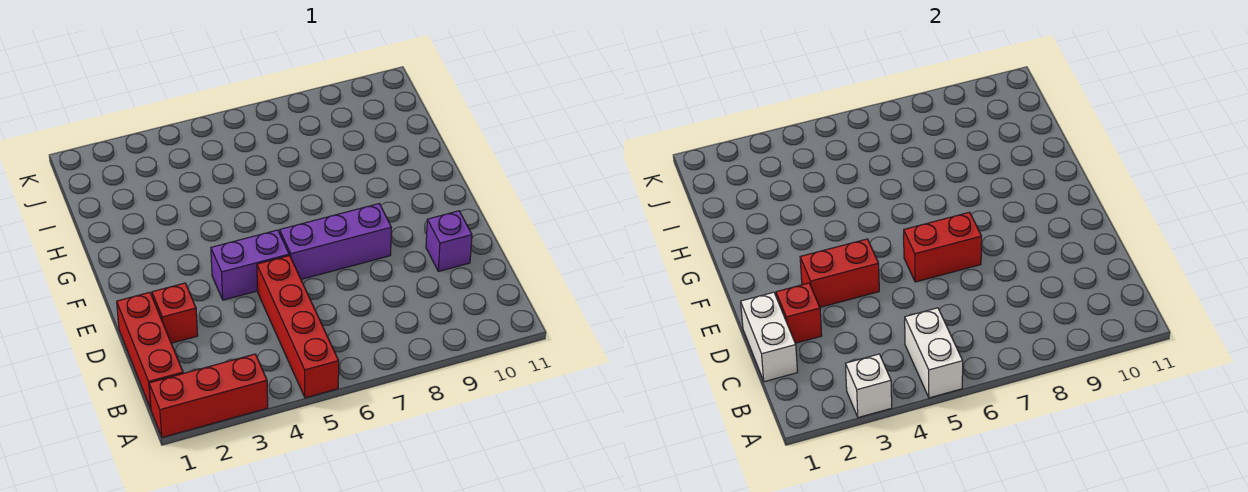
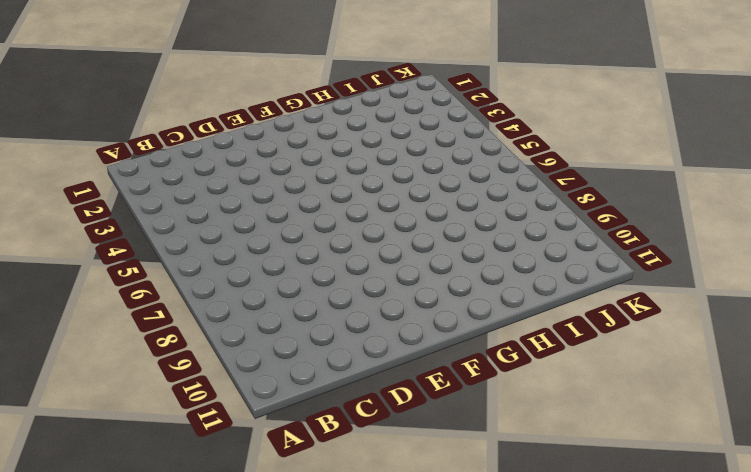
none -> red 1x3 brick [149,354,268,437]
none -> red 1x4 brick [257,255,339,398]
none -> red 1x3 brick [117,292,183,409]

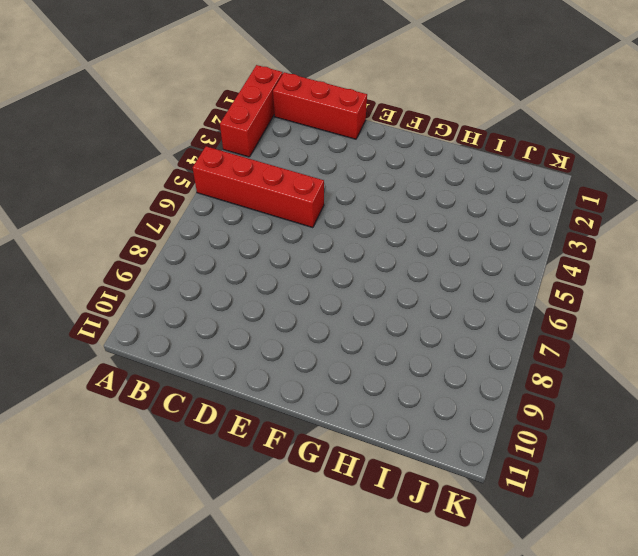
none -> red 1x1 brick [152,283,198,343]
none -> purple 1x1 brick [426,211,472,271]
none -> purple 1x2 brick [211,230,289,300]

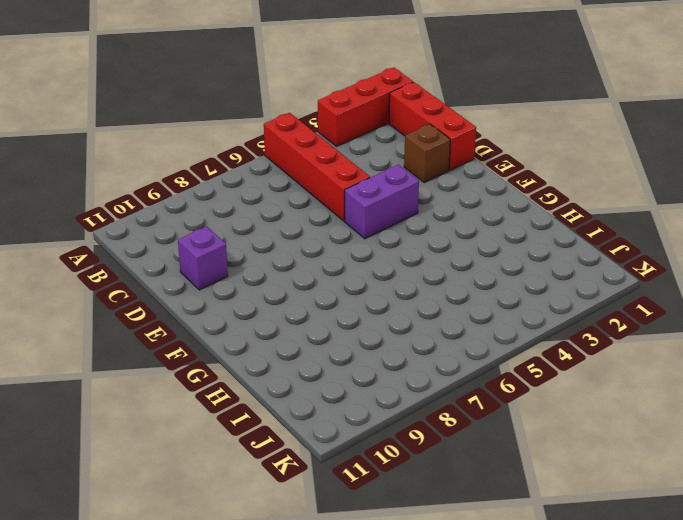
brown 1x1 brick [404,124,450,183] -> red 1x1 brick [152,283,198,343]
none -> purple 1x3 brick [280,204,392,279]
none -> white 1x1 brick [846,354,892,417]
none -> white 1x2 brick [905,308,963,398]

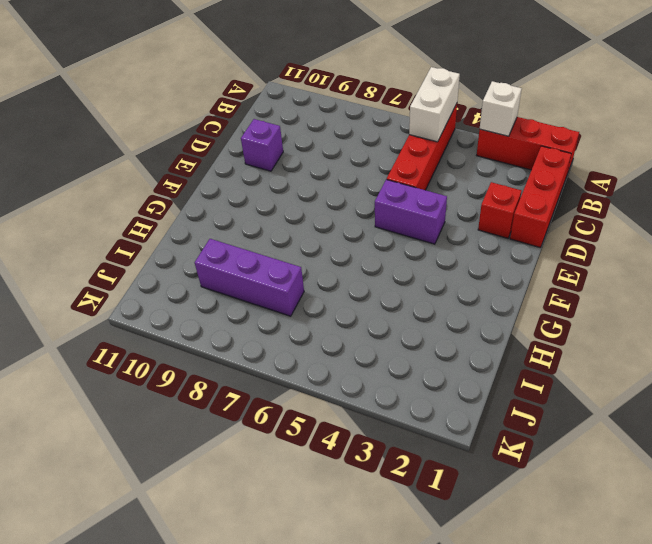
purple 1x3 brick [195,239,304,316] -> purple 1x3 brick moved to [280,204,392,279]
none -> white 1x2 brick [741,292,798,382]
none -> red 1x1 brick [776,283,822,343]
none -> red 1x2 brick [800,239,879,307]

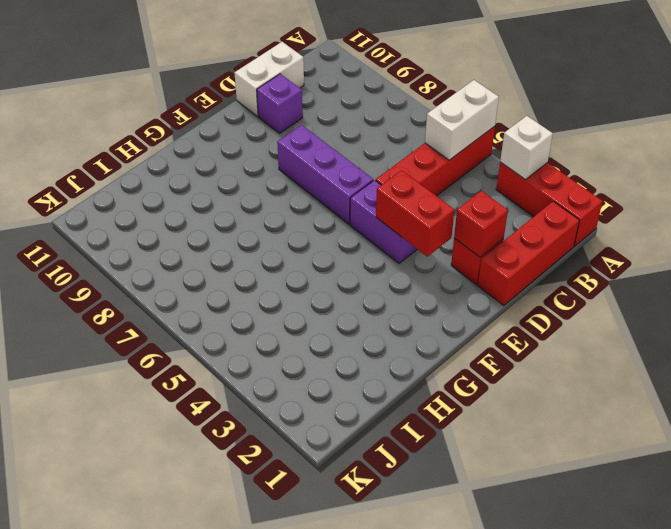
white 1x2 brick [234,42,304,116] -> white 1x2 brick moved to [741,292,798,382]
none -> red 1x2 brick [903,212,982,282]

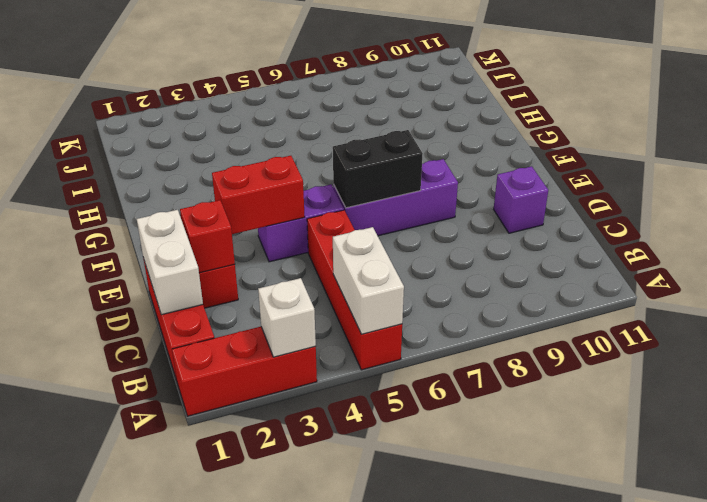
black 1x2 brick [333,130,423,208] -> red 1x2 brick [903,212,982,282]

